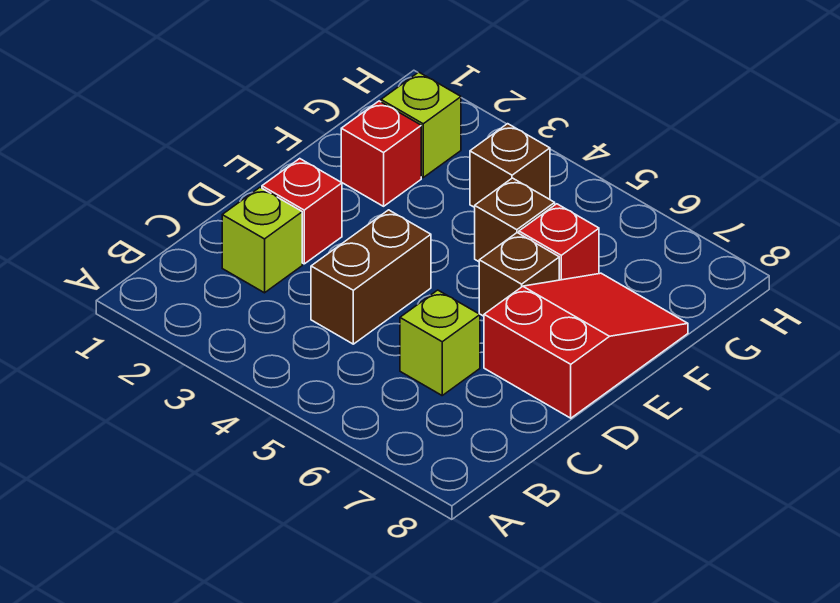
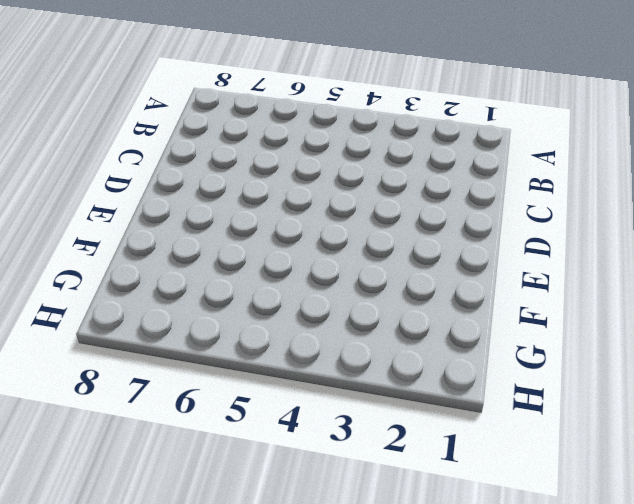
none -> lime 1x1 brick [222,187,302,293]
none -> brown 1x2 brick [311,210,431,344]

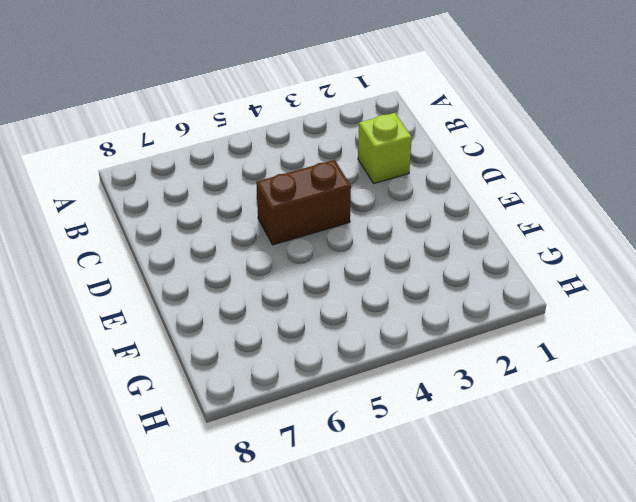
brown 1x2 brick [256,160,351,245] -> brown 1x2 brick turned to [311,210,431,344]
none -> lime 1x1 brick [400,290,480,395]
none -> red 1x1 brick [262,159,342,264]

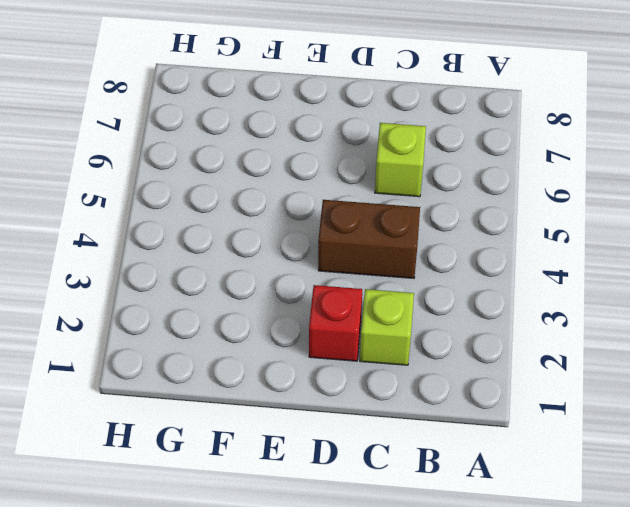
none -> red 2x3 slope [484,273,688,418]
none -> brown 1x1 brick [479,233,559,316]

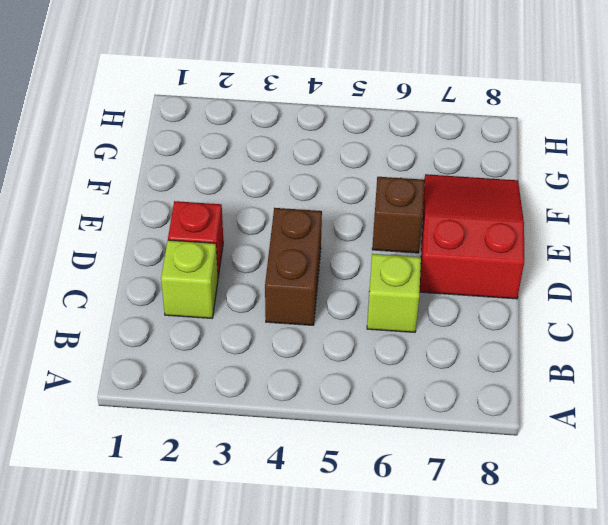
none -> red 1x1 brick [341,101,421,206]
none -> brown 1x1 brick [475,178,555,262]

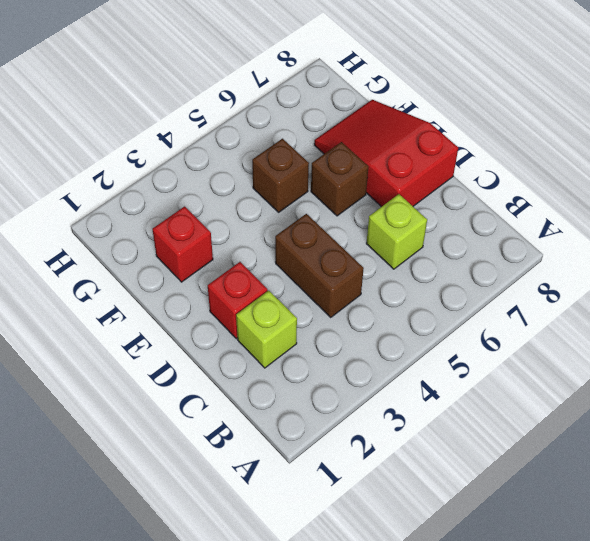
none -> red 1x1 brick [519,204,599,280]
none -> lime 1x1 brick [381,72,461,177]

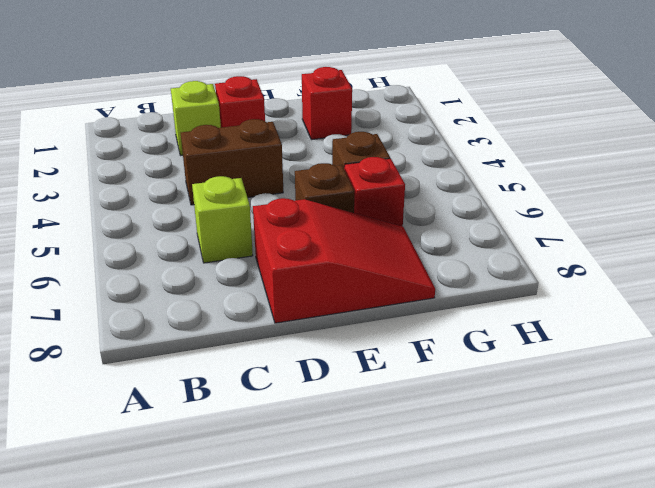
none -> lime 1x1 brick [381,72,461,177]
none -> brown 1x1 brick [470,124,550,207]

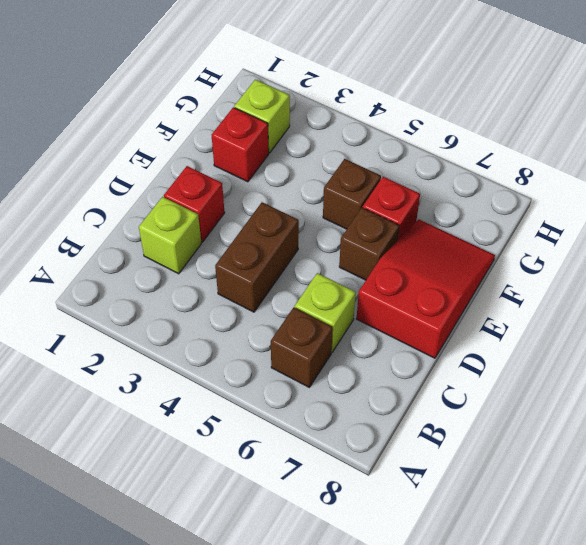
brown 1x1 brick [271,307,333,387] -> brown 1x1 brick moved to [470,124,550,207]

